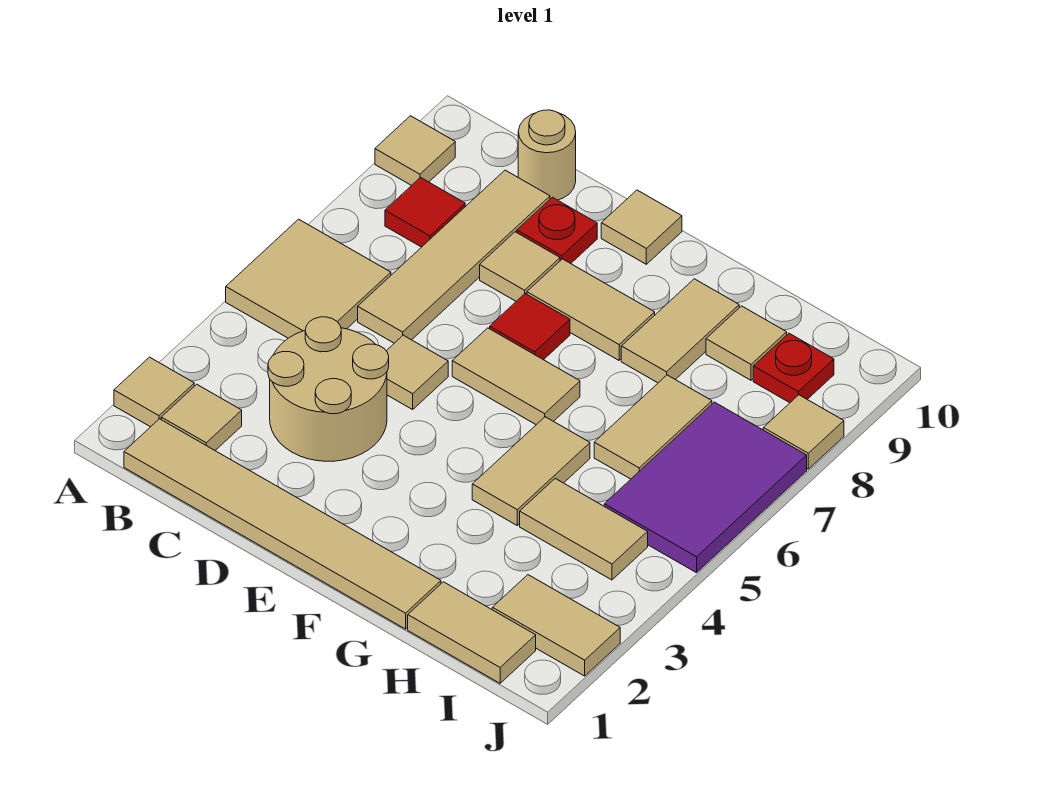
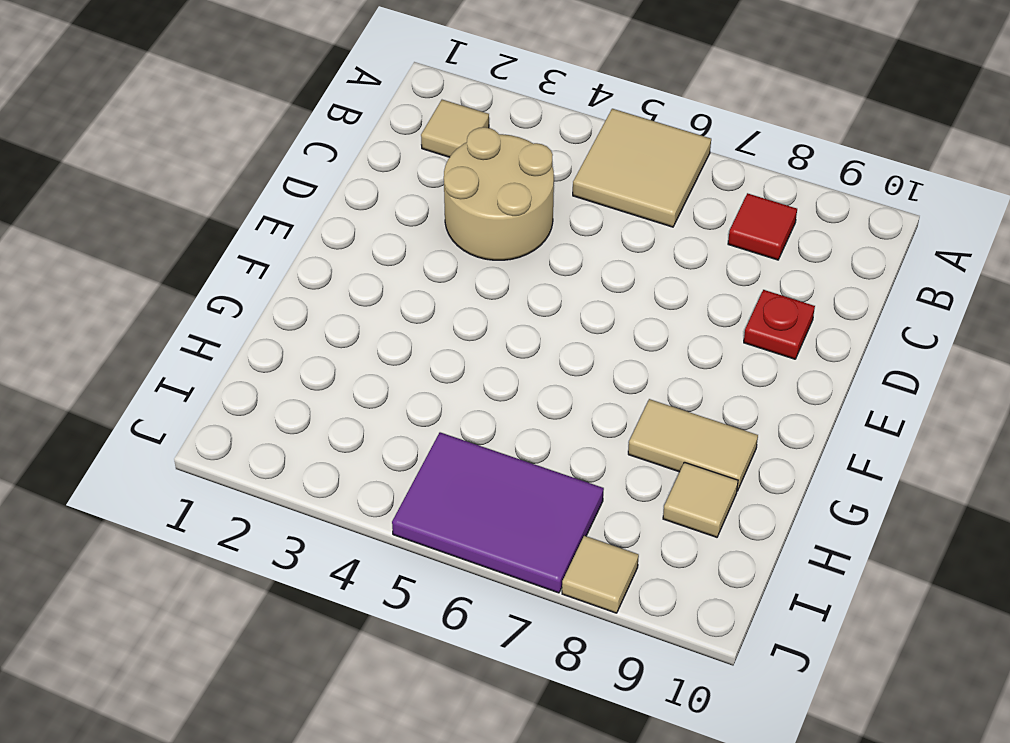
none -> tan 1x1 tile [114,357,194,427]
none -> tan 1x1 tile [375,116,455,186]
none -> tan 1x6 tile [124,419,441,629]

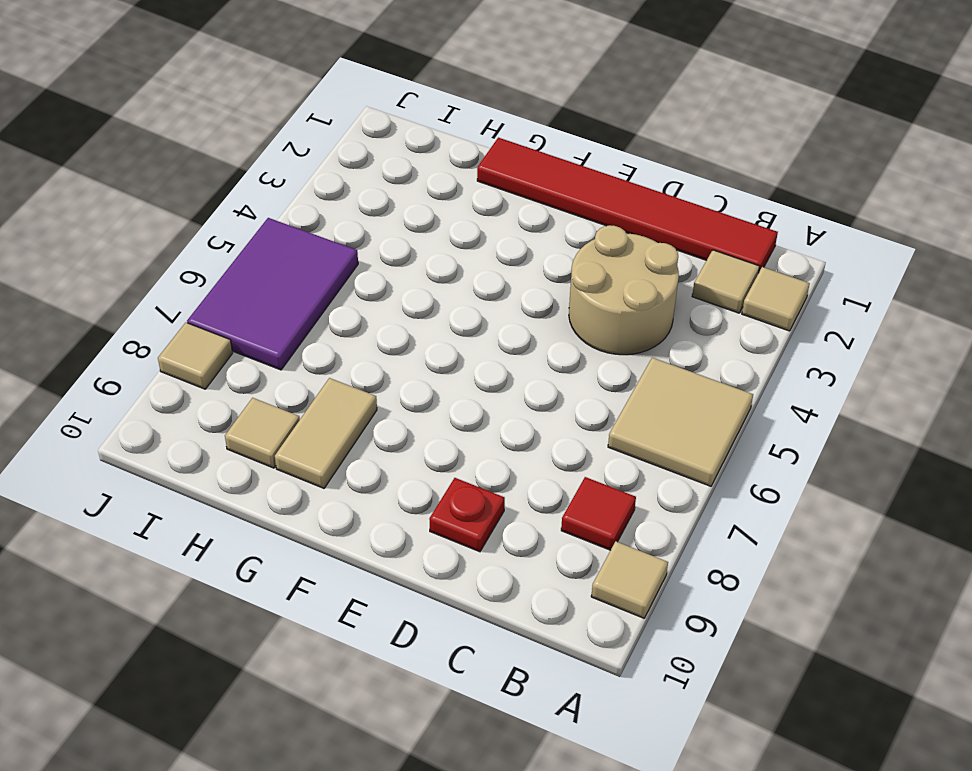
red 1x6 tile [477,138,778,271] -> tan 1x6 tile [124,419,441,629]
none -> tan 1x4 tile [358,170,550,343]
none -> tan 1x1 round brick [518,110,576,200]
none -> tan 1x1 tile [387,335,448,409]

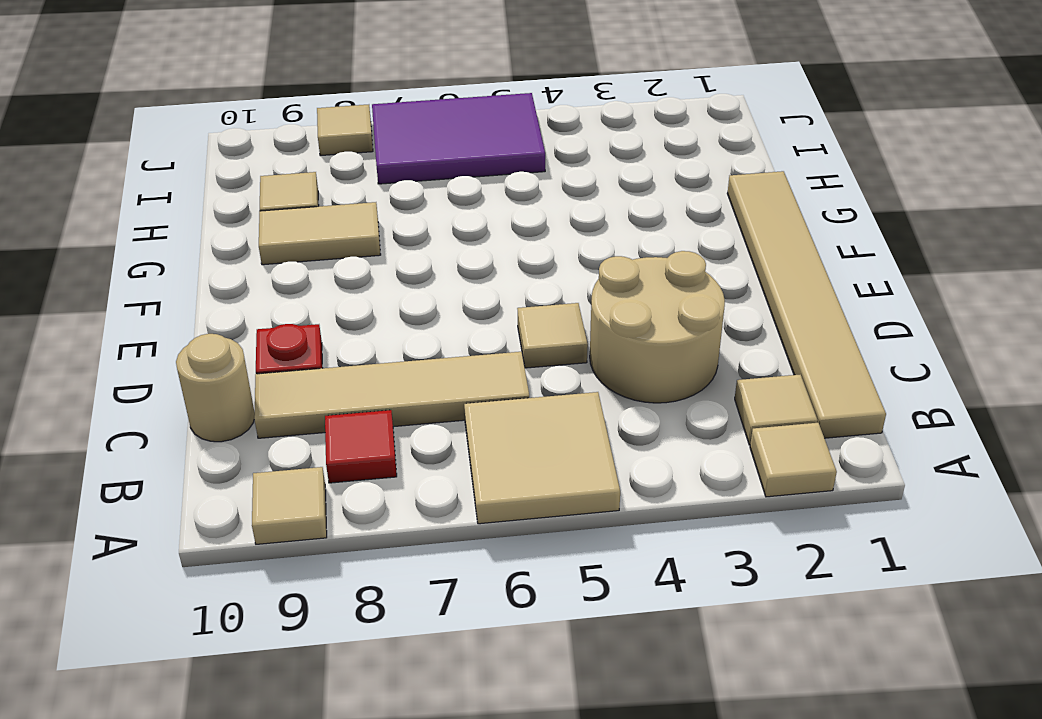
none -> tan 1x1 tile [480,232,560,301]
none -> tan 1x2 tile [452,328,580,425]
none -> red 1x1 tile [490,294,570,360]

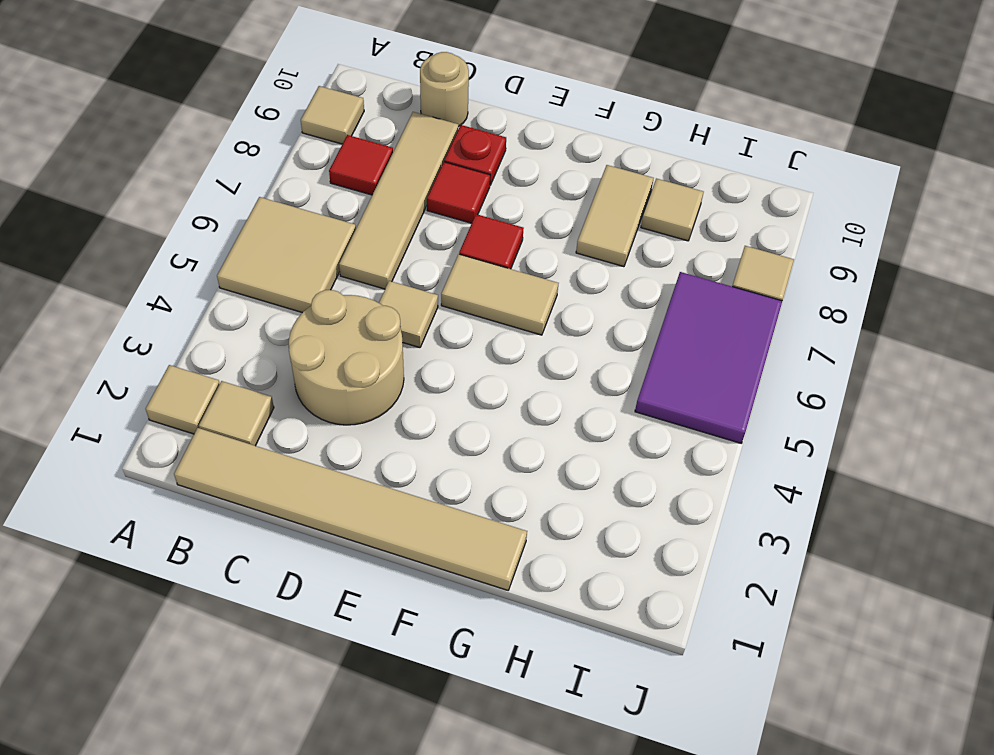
red 1x1 tile [427,162,490,223] -> tan 1x1 tile [480,232,560,301]
none -> tan 1x2 tile [527,259,655,360]
none -> tan 1x1 tile [601,190,682,264]
none -> tan 1x2 tile [472,417,590,525]

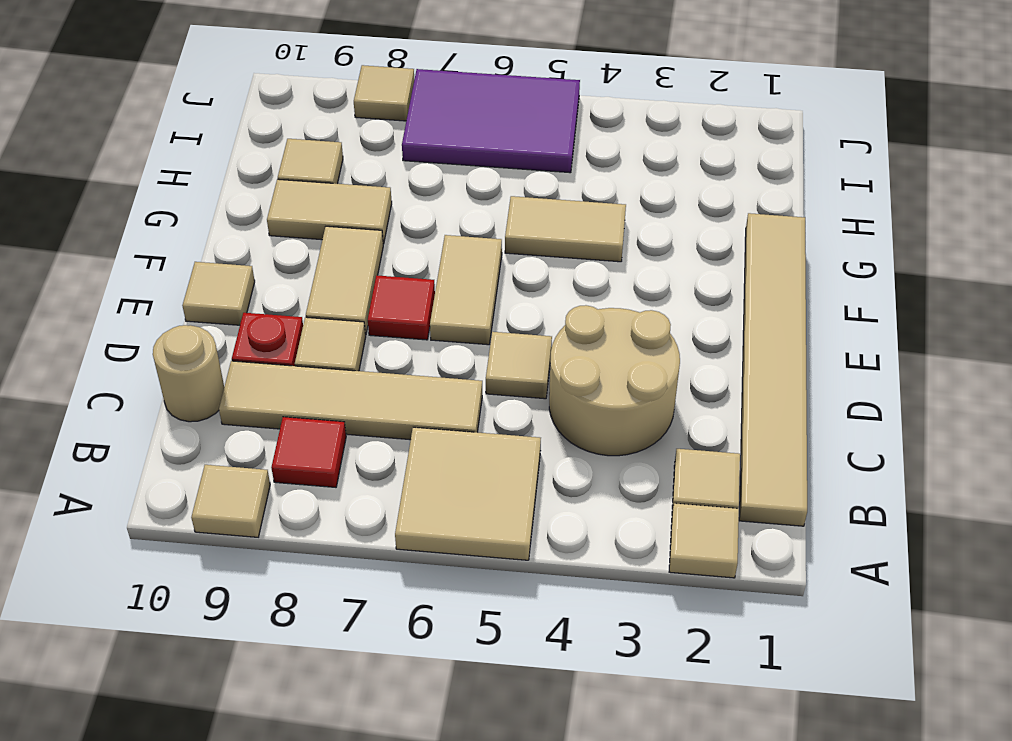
none -> tan 1x2 tile [408,582,536,683]
none -> tan 1x2 tile [520,479,648,580]
none -> tan 1x2 tile [594,375,712,479]

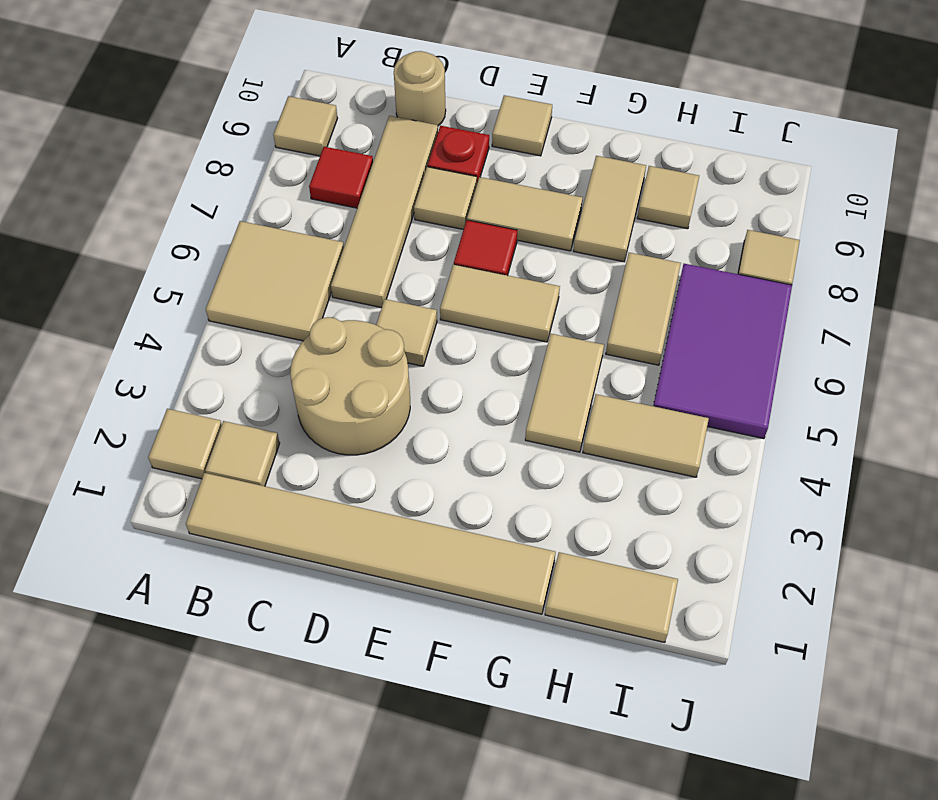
none -> tan 1x2 tile [492,575,620,676]
none -> red 1x1 plate [753,333,834,403]

